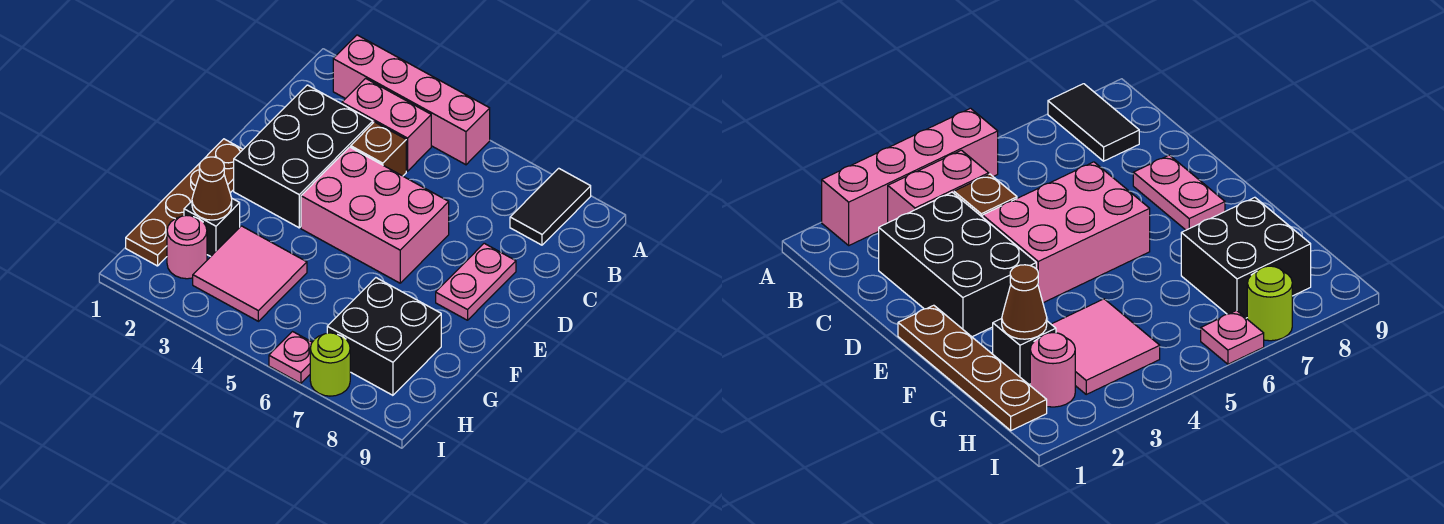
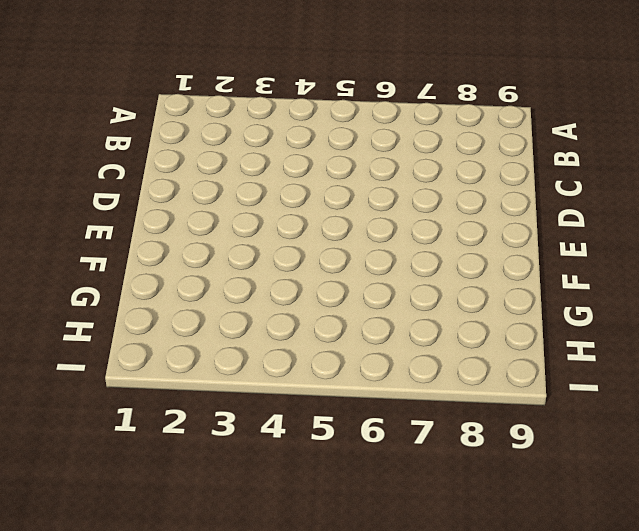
none -> pink 1x4 brick [333,35,490,165]
none -> black 1x2 tile [510,168,591,245]
none -> pink 1x2 brick [342,78,431,171]

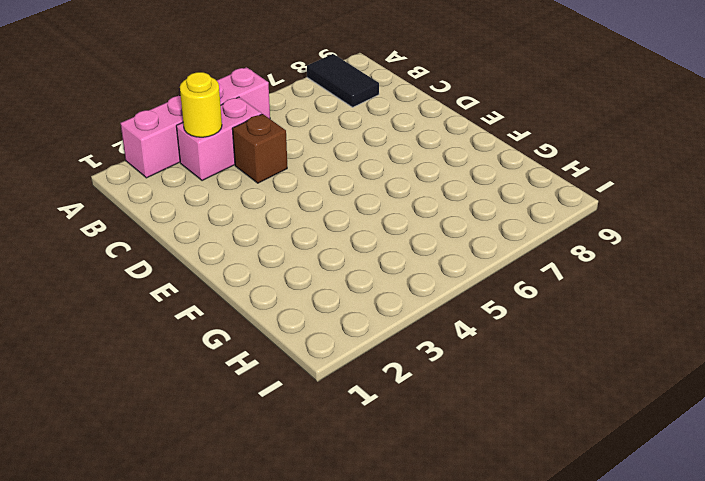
yellow 1x1 round brick [180,72,222,137] -> none
none -> black 2x3 brick [234,85,373,228]
none -> pink 2x3 brick [301,147,449,283]
none -> pink 1x2 plate [436,243,516,320]

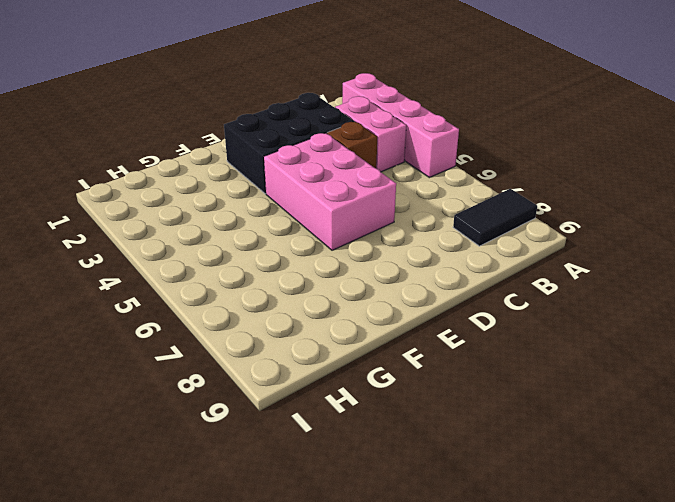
none -> pink 1x2 plate [436,243,516,320]
none -> brown 1x4 plate [126,139,243,266]
none -> black 1x1 brick [184,199,240,257]

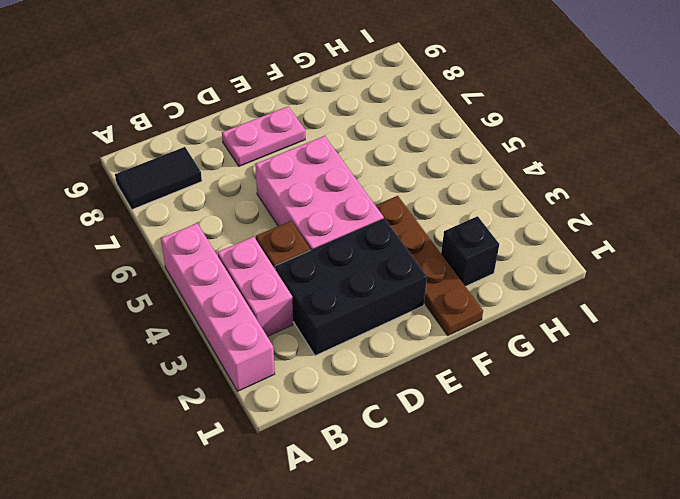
brown 1x4 plate [375,196,483,335] -> brown 1x4 plate turned to [126,139,243,266]
none -> pink 2x2 tile [193,226,307,321]
none -> black 2x2 brick [327,278,441,395]
none -> pink 1x1 round brick [167,215,207,279]

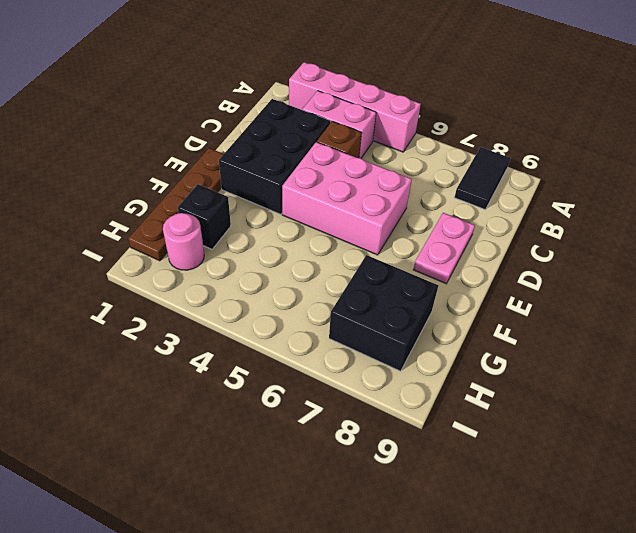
none -> pink 2x2 tile [193,226,307,321]
none -> pink 1x1 plate [269,332,312,383]
none -> lime 1x1 round brick [310,333,350,396]

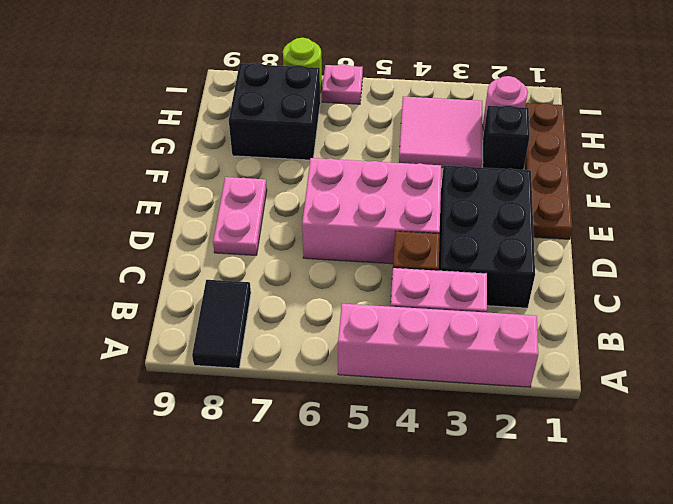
none -> brown 1x1 cone [192,157,232,220]

